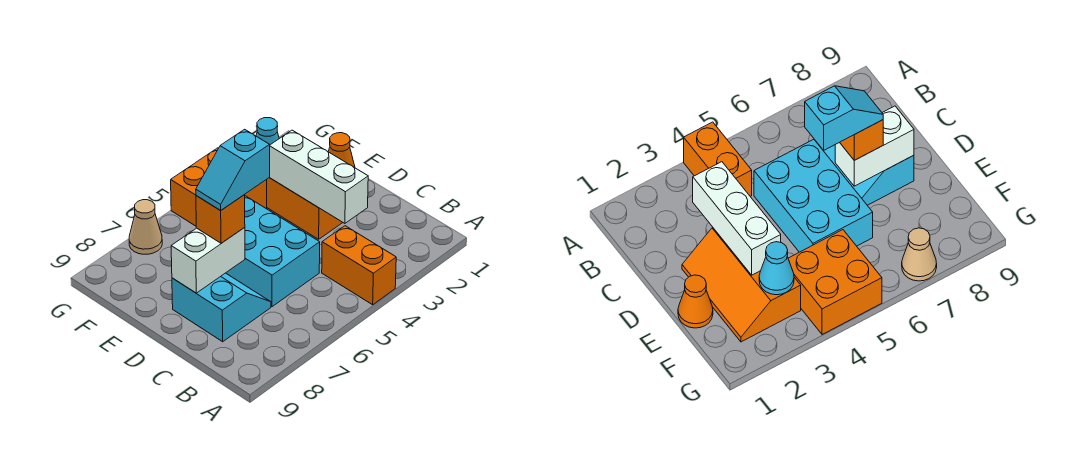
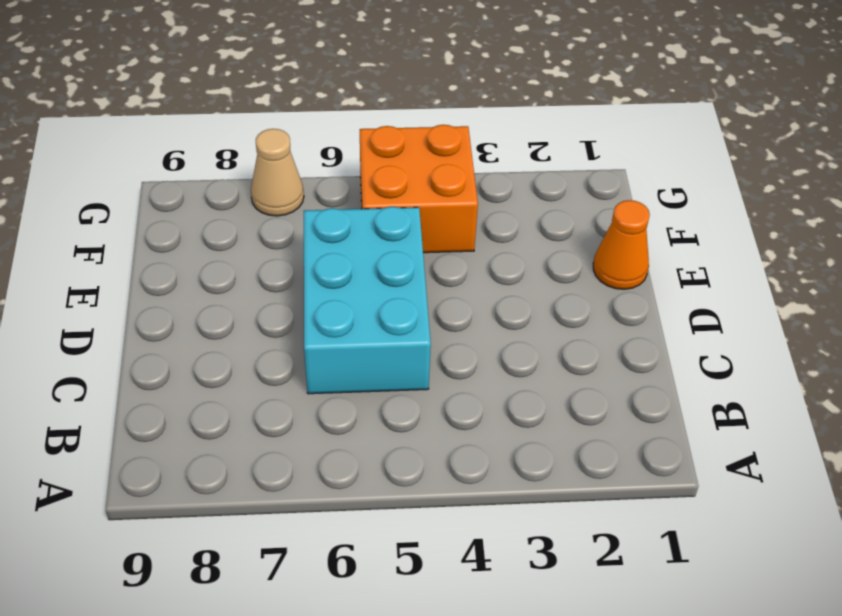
none -> orange 1x2 brick [322,226,396,305]
none -> cyan 2x2 slope [172,273,271,342]
none -> orange 2x3 slope [267,178,343,239]

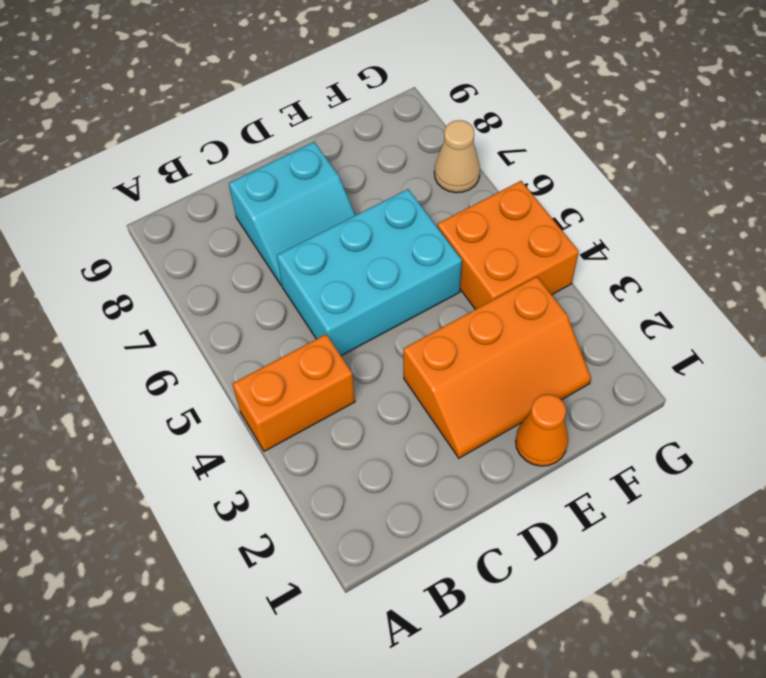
none -> white 1x3 brick [269,130,368,223]
none -> white 1x2 brick [171,227,245,293]
none -> cyan 1x1 cone [256,118,279,145]

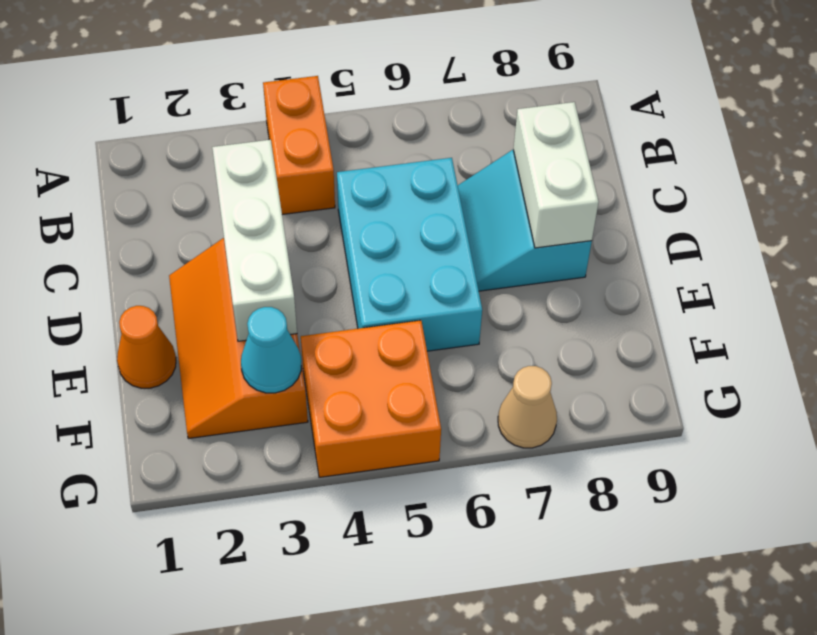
white 1x2 brick [513,102,599,248] -> white 1x2 brick turned to [171,227,245,293]
none -> orange 1x1 brick [196,195,245,243]
none -> cyan 1x2 slope [196,129,270,211]

